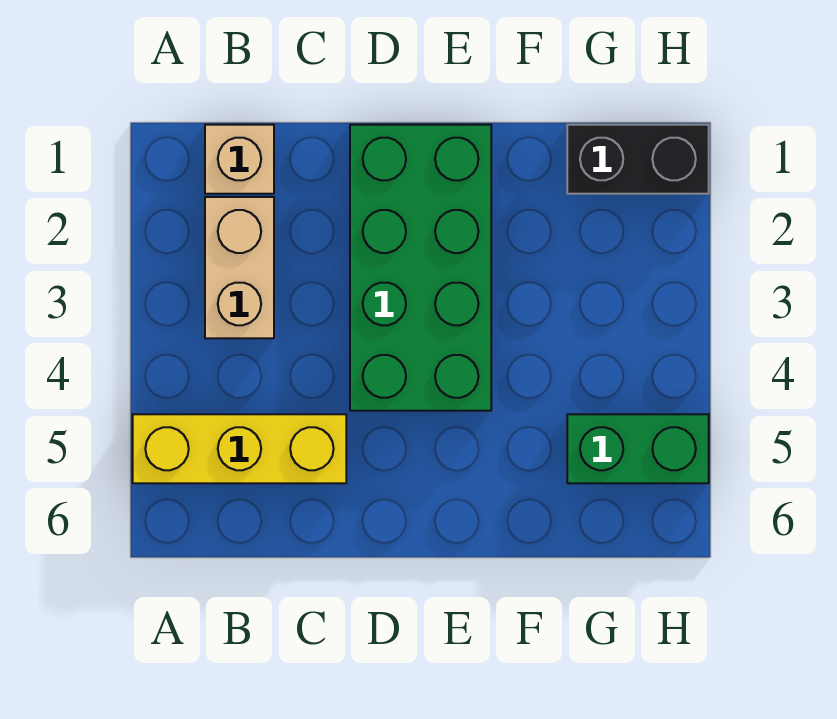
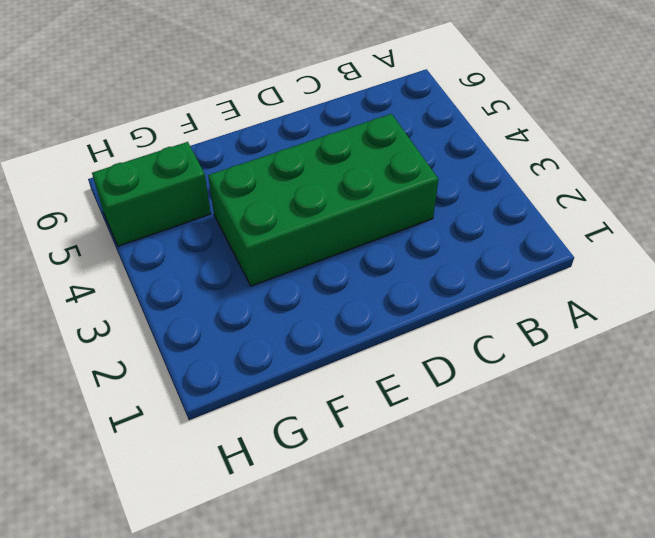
green 2x4 brick [208,114,439,286] -> green 2x4 brick turned to [350,125,491,411]
none -> yellow 1x3 brick [133,414,346,483]
none -> tan 1x1 brick [205,125,274,194]

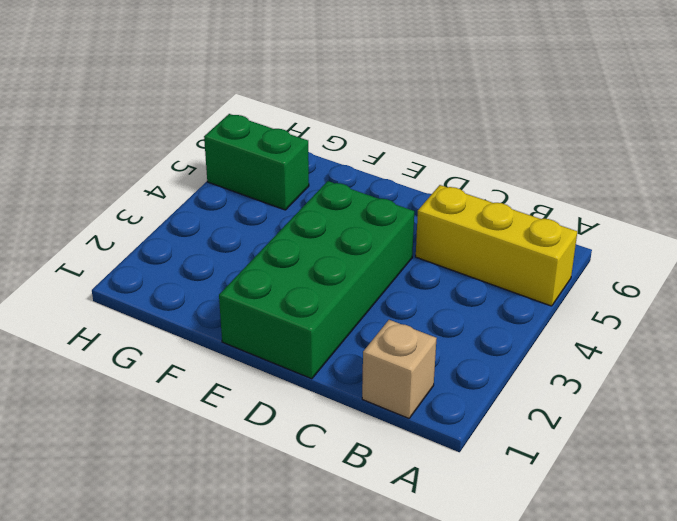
none -> tan 1x2 brick [205,197,274,338]
none -> black 1x2 brick [567,125,709,194]

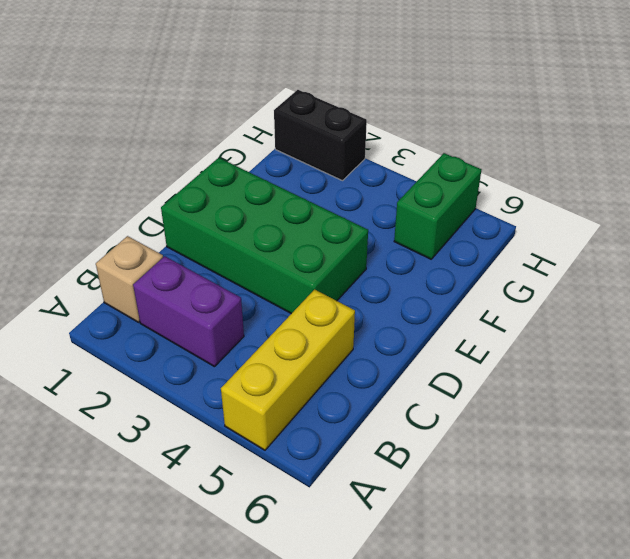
purple 1x2 brick [133,256,244,367] -> tan 1x2 brick [205,197,274,338]
black 1x2 brick [274,90,367,181] -> black 1x2 brick turned to [567,125,709,194]

